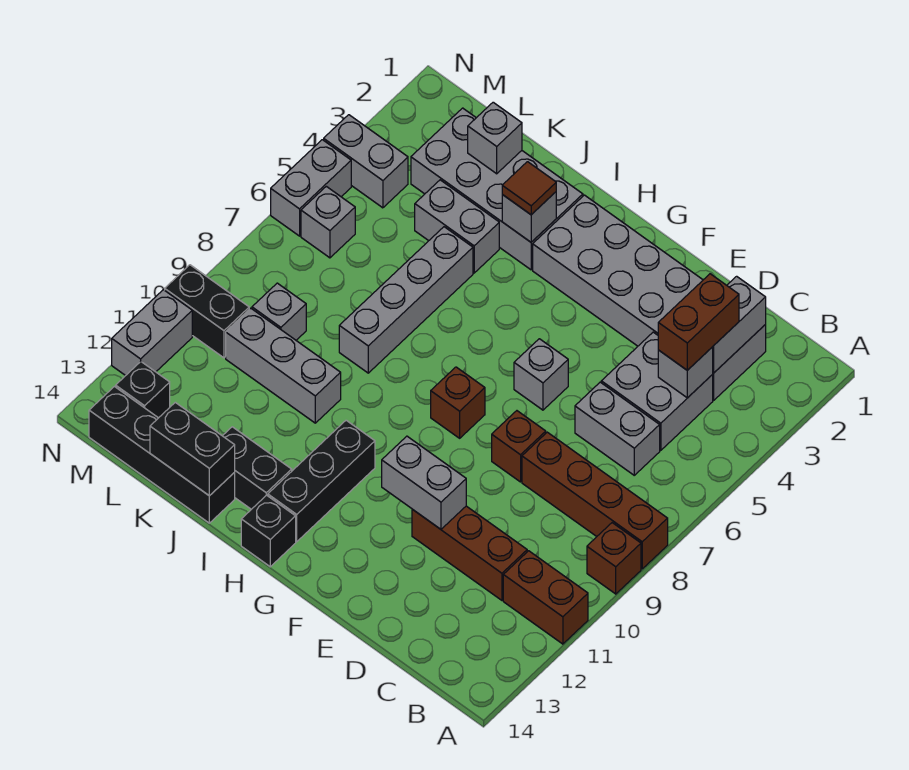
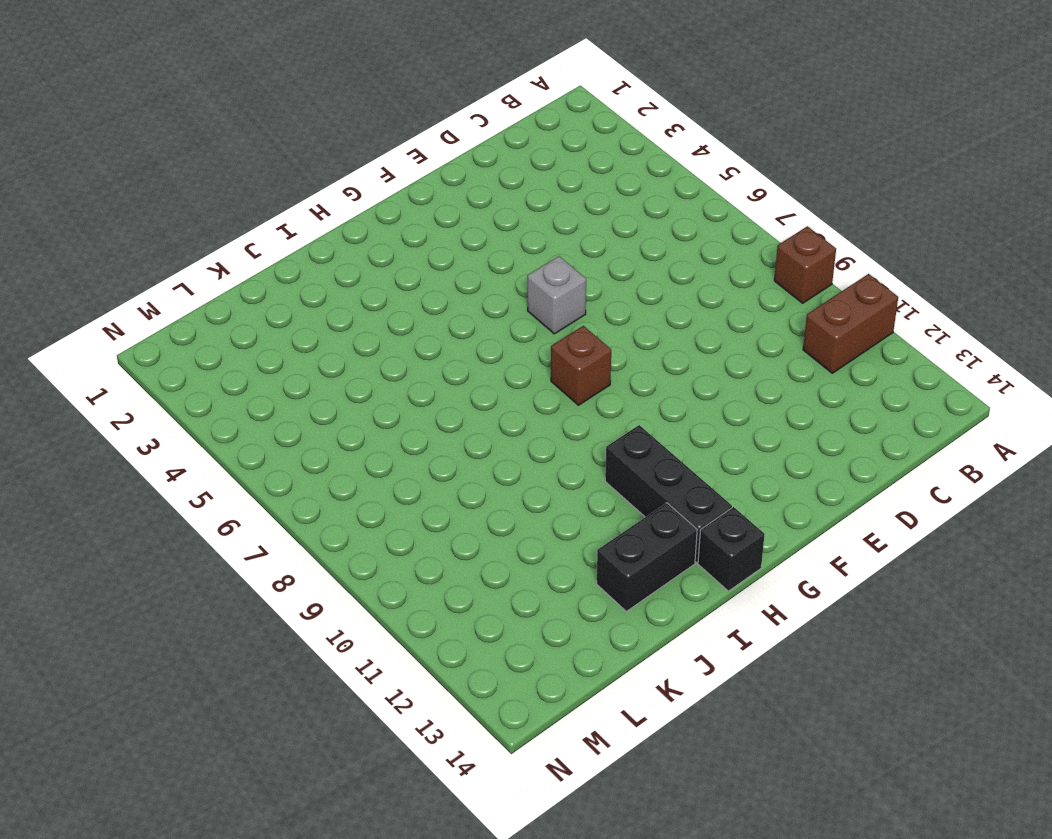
none -> brown 1x4 brick [522,432,668,569]
none -> grey 2x6 brick [533,195,766,400]
none -> grey 2x2 brick [601,332,713,450]
none -> grey 1x2 brick [575,382,660,475]

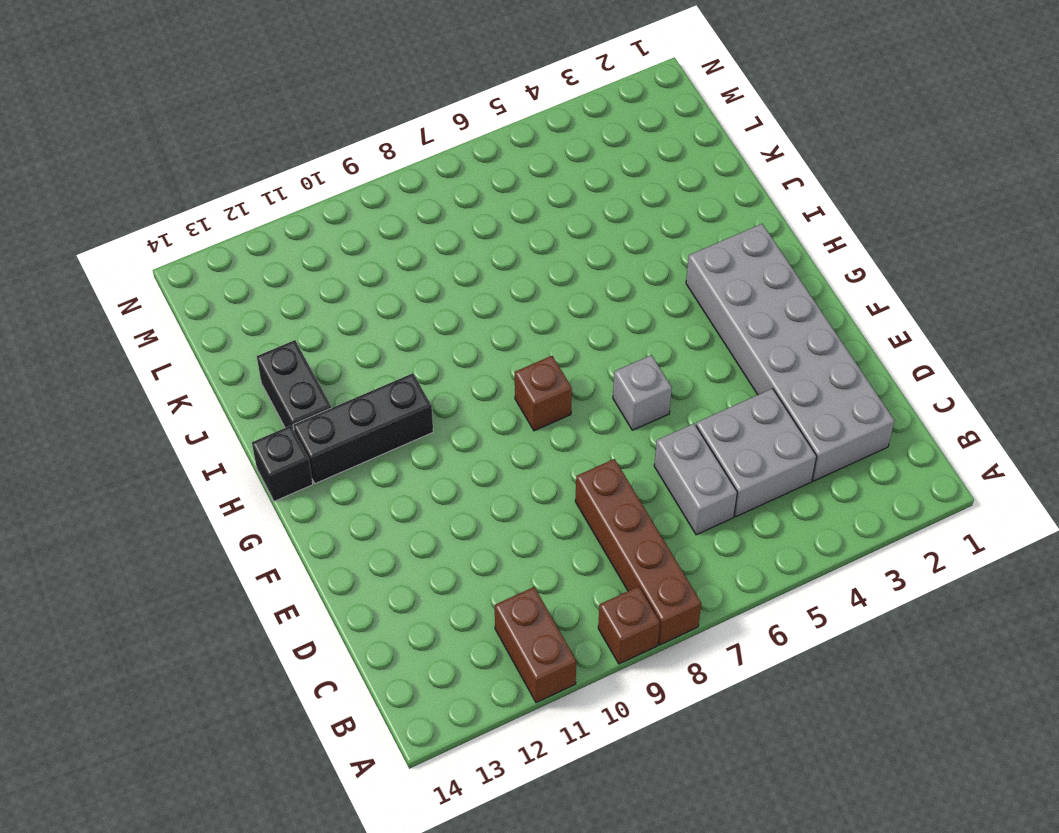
none -> brown 1x3 brick [412,506,527,600]
none -> brown 1x1 brick [492,411,546,482]
none -> grey 2x4 brick [411,108,583,270]
none -> grey 1x2 brick [415,180,499,273]

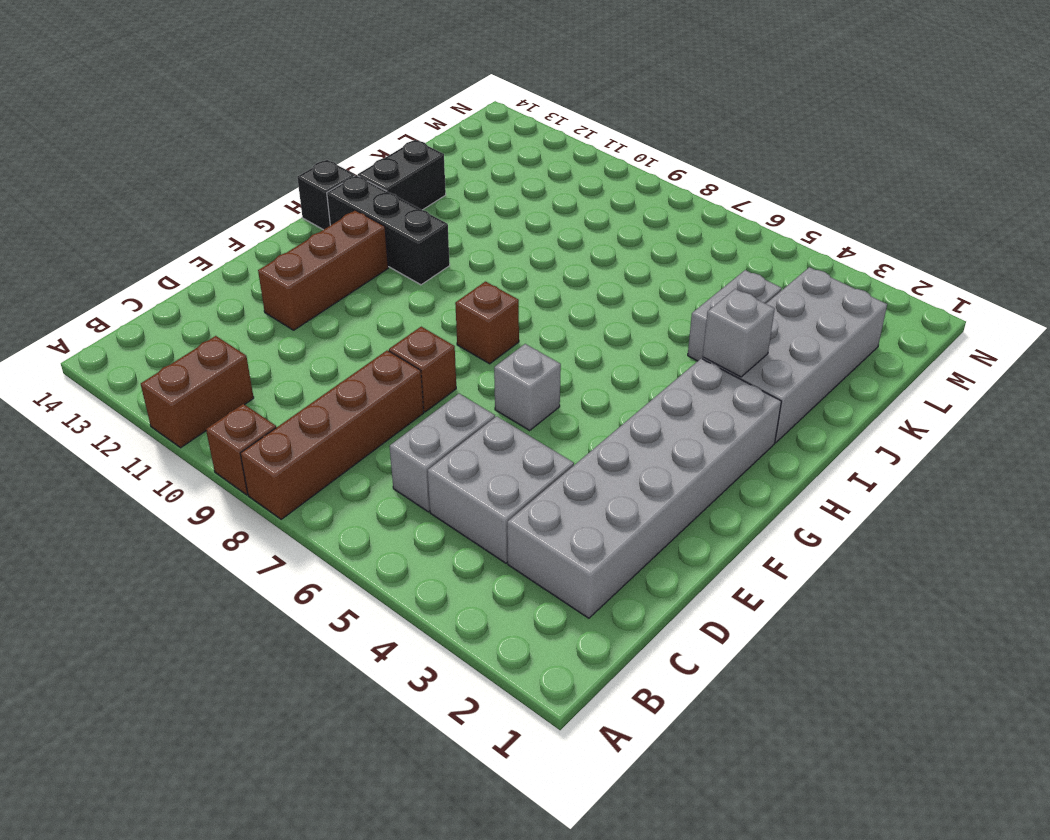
brown 1x3 brick [258,210,388,330] -> brown 1x3 brick moved to [412,506,527,600]
none -> grey 1x4 brick [339,227,473,373]
none -> grey 1x3 brick [226,308,341,423]
none -> black 1x4 brick [89,387,235,523]
none -> grey 1x1 brick [252,283,306,340]

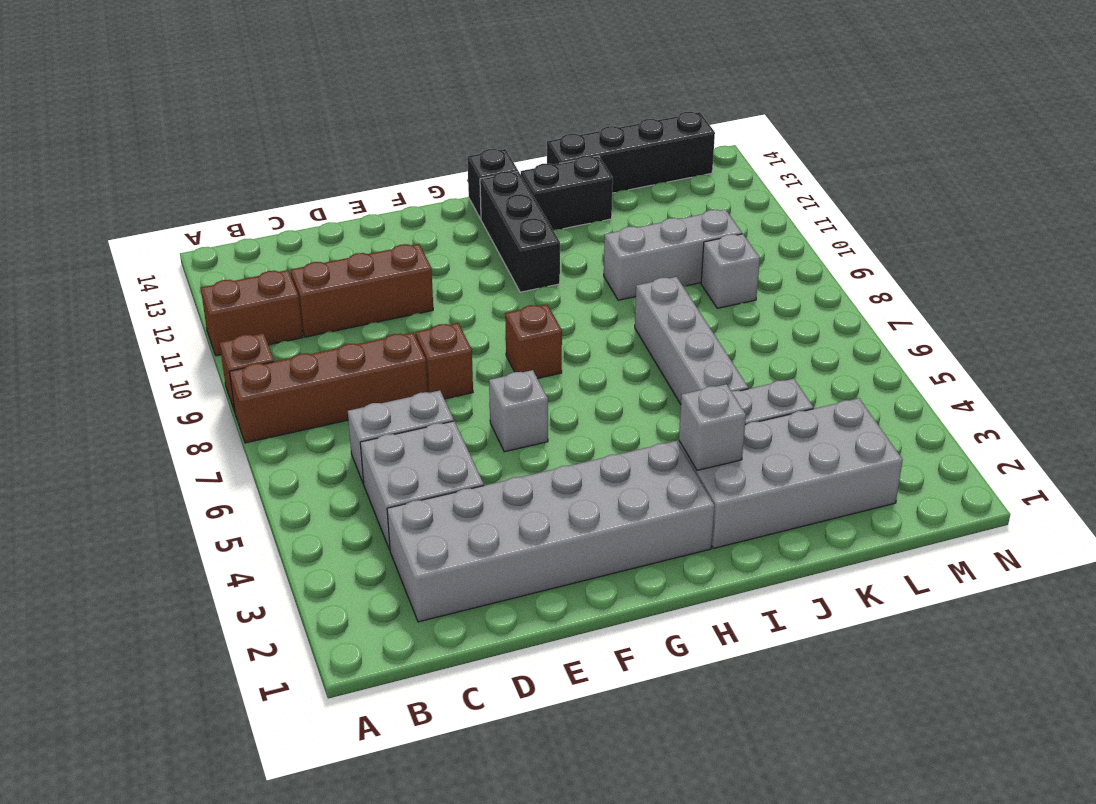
none -> grey 1x2 brick [324,115,408,208]
none -> grey 1x1 brick [301,186,355,258]
none -> black 1x2 brick [165,265,249,358]
none -> black 1x1 brick [116,362,170,418]

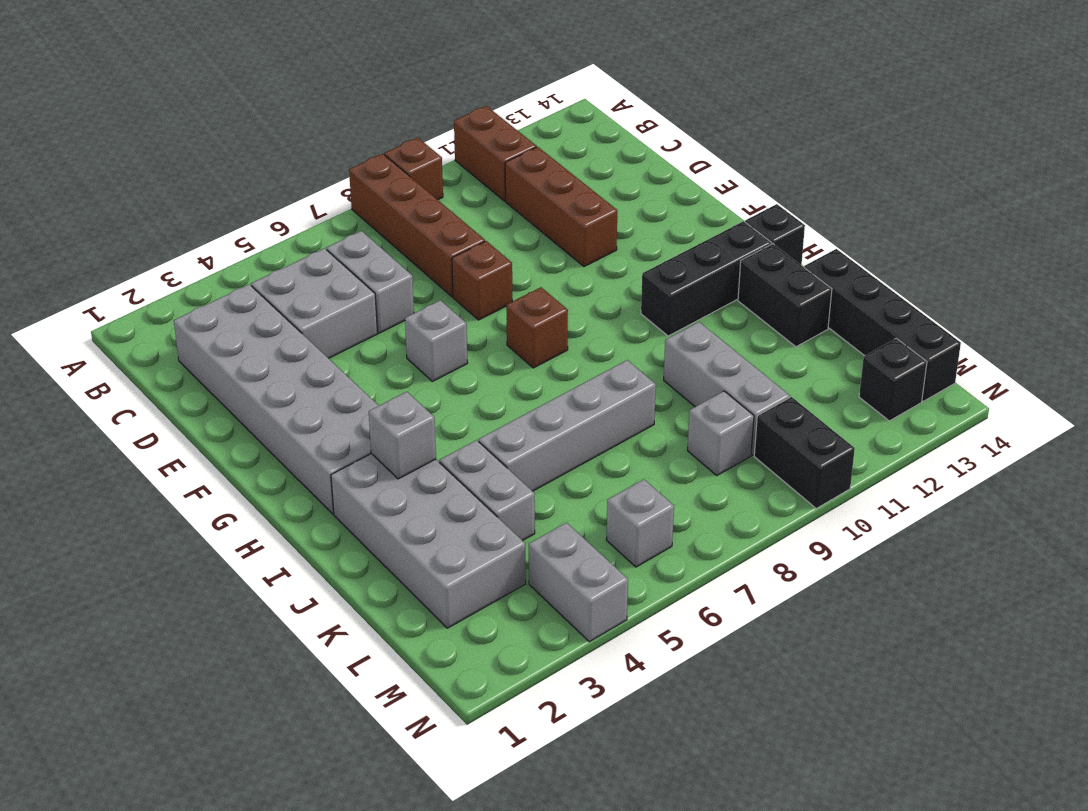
none -> grey 1x2 brick [271,140,351,236]
none -> grey 1x2 brick [112,290,192,376]
none -> grey 1x2 brick [713,276,766,373]
none -> grey 1x1 brick [658,347,713,398]

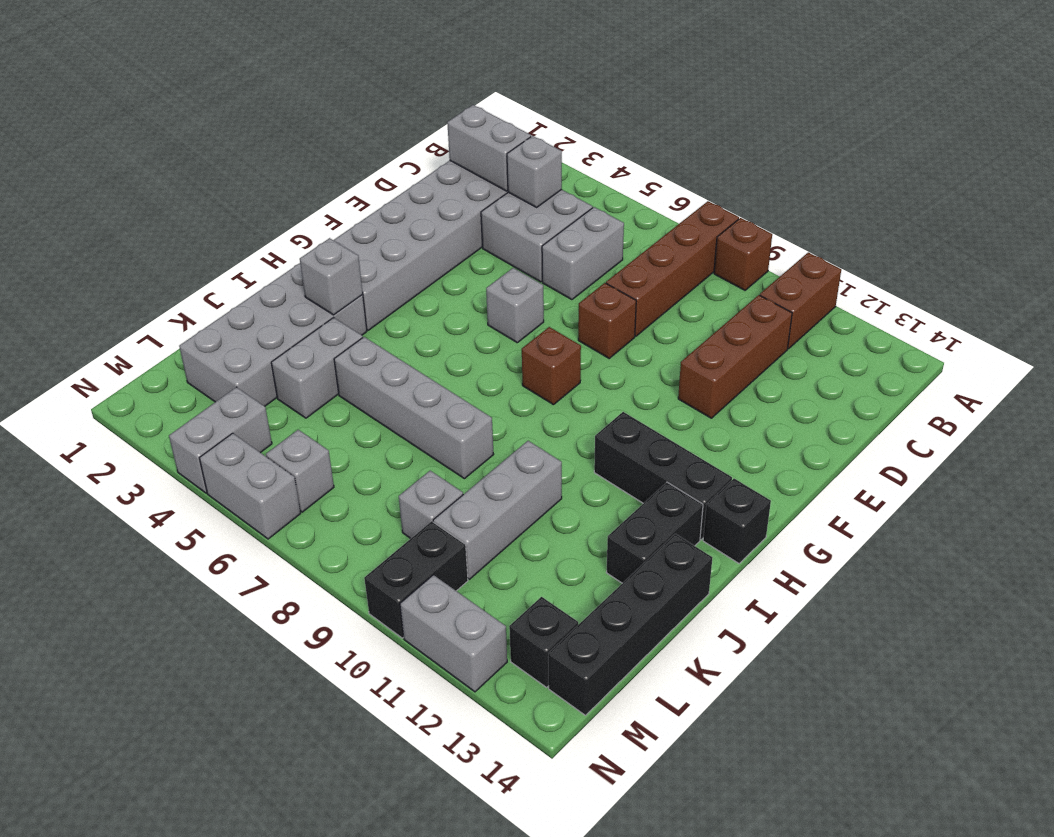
none -> grey 1x2 brick [382,436,466,529]
none -> black 1x2 brick [150,402,235,496]
none -> grey 1x1 brick [468,102,522,174]
none -> brown 1x2 brick [658,274,739,370]

